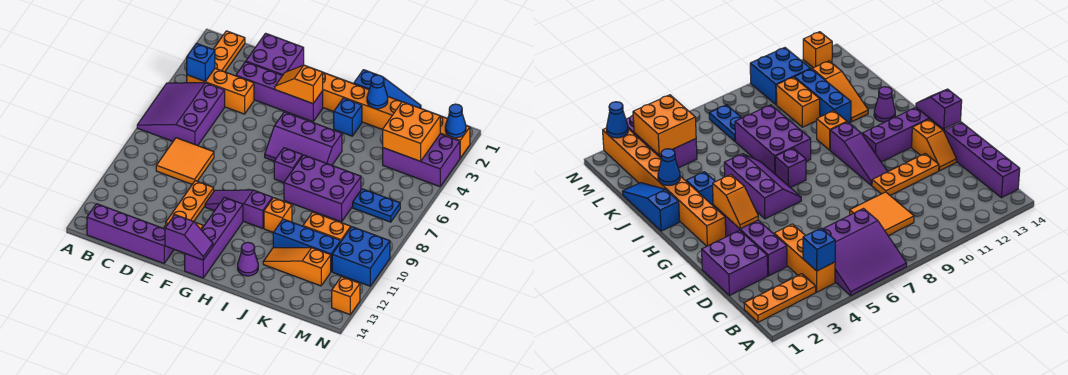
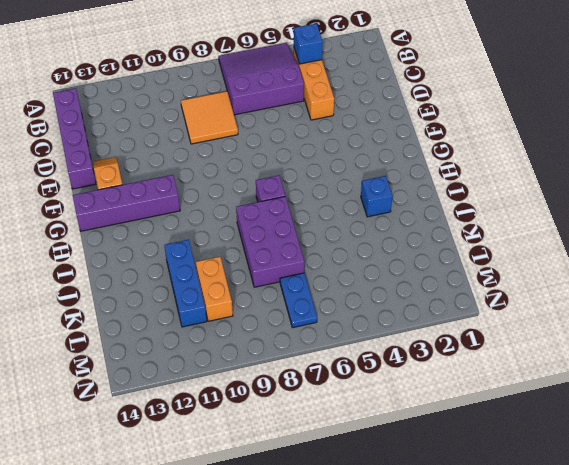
none -> orange 1x3 plate [213,31,245,72]
none -> purple 2x2 brick [246,33,304,75]
none -> purple 1x4 brick [236,62,323,122]
none -> orange 1x3 plate [166,181,214,225]

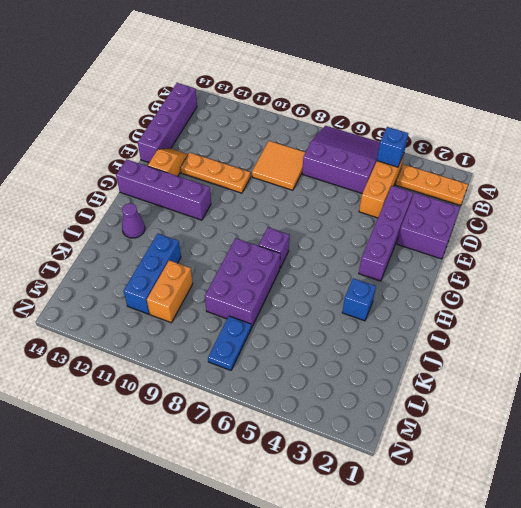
none -> purple 1x3 slope [205,190,272,228]
none -> orange 1x8 brick [323,73,470,158]
none -> purple 2x3 slope [265,112,342,165]
none -> blue 1x3 slope [353,70,421,108]

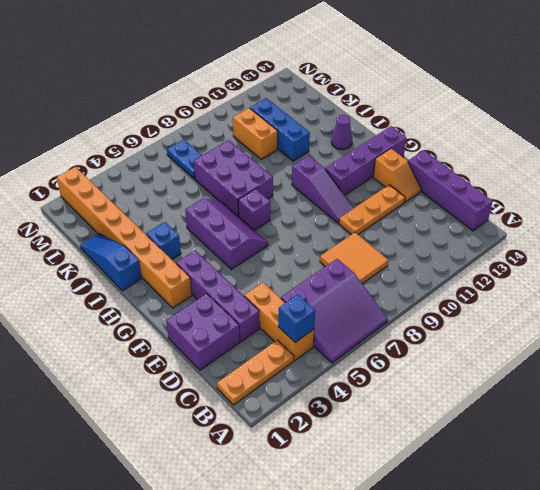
none -> orange 1x1 brick [264,198,292,232]
none -> orange 1x3 slope [263,248,331,286]
none -> purple 2x3 brick [383,134,460,187]
none -> blue 2x2 brick [332,227,390,286]

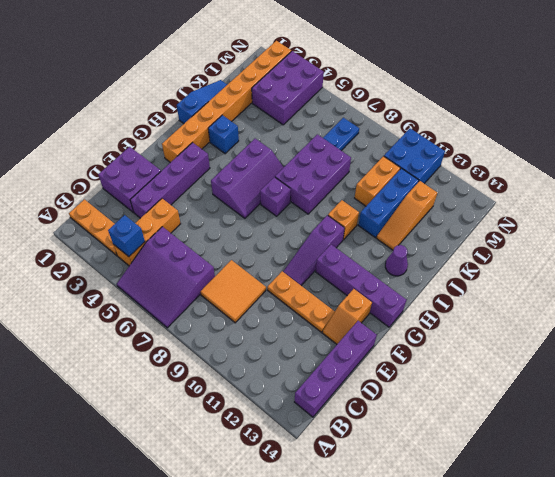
none -> orange 1x1 brick [332,277,360,315]
none -> orange 1x2 slope [275,65,323,104]
none -> purple 1x2 slope [165,215,213,260]
none -> blue 1x1 cone [367,75,388,109]

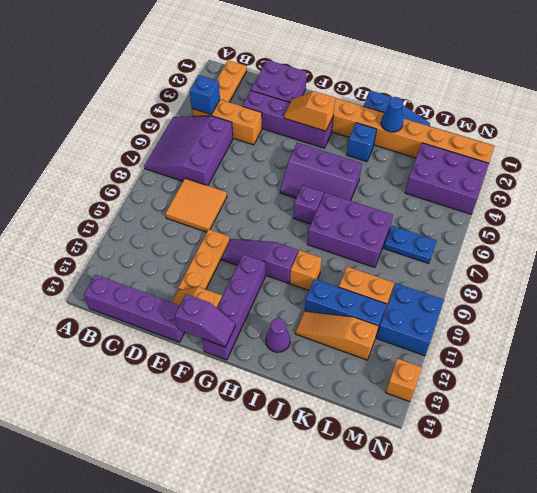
none -> orange 2x2 brick [383,102,440,161]
none -> blue 1x1 cone [445,104,466,138]

